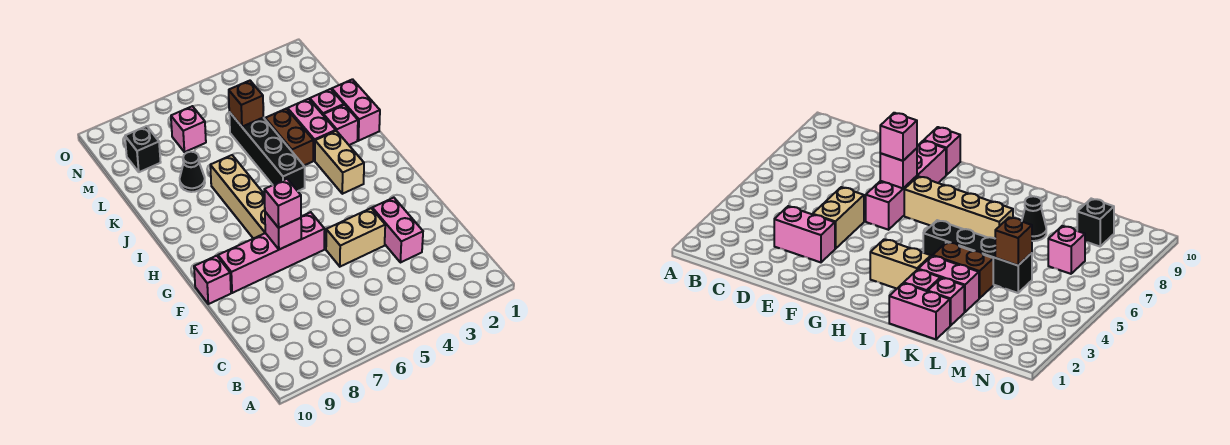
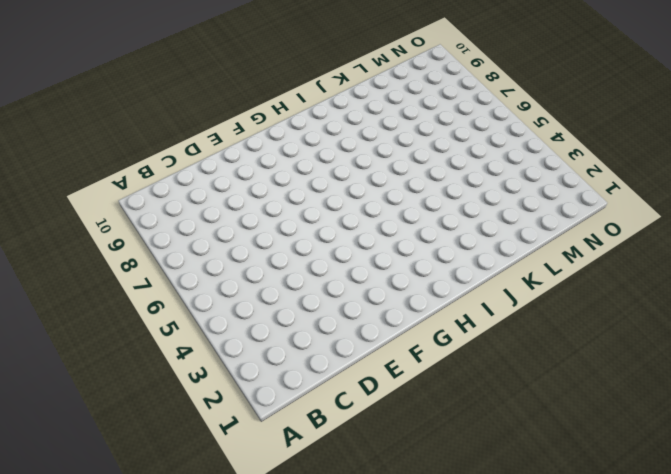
none -> pink 1x2 brick [372,198,423,263]
none -> tan 1x2 brick [326,208,385,267]
none -> pink 1x4 brick [218,212,325,293]

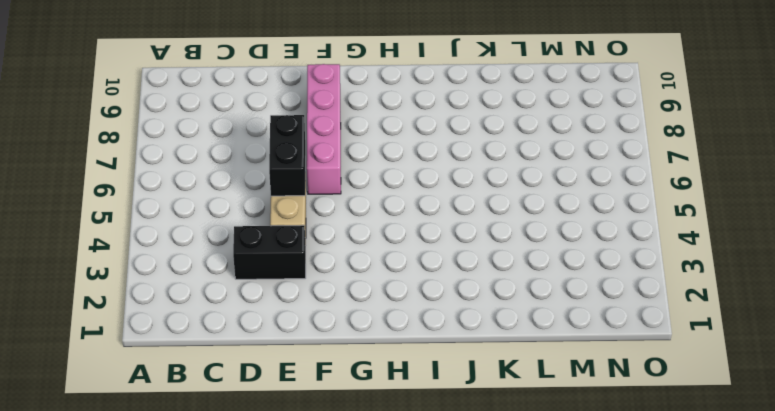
black 1x2 brick [233,225,306,279] -> pink 1x2 brick [372,198,423,263]
black 1x2 brick [269,115,305,196] -> none
none -> pink 1x1 brick [194,256,231,304]
none -> tan 1x4 brick [210,155,265,239]
none -> tan 1x2 brick [315,131,364,194]

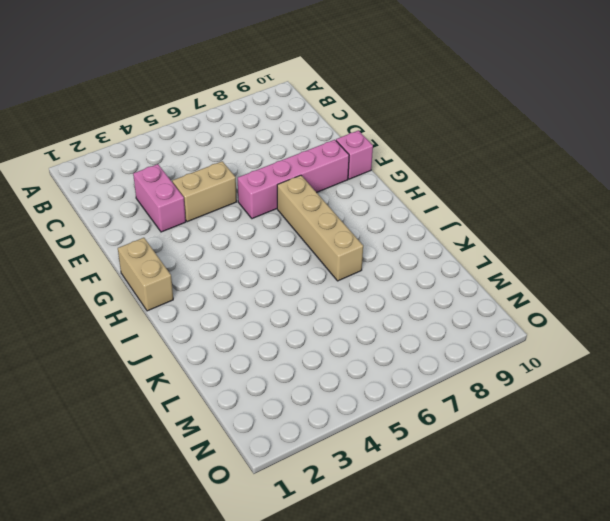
tan 1x2 brick [118,238,173,311] -> tan 1x2 brick moved to [315,131,364,194]
none -> black 1x4 brick [229,112,305,191]
none -> pink 1x2 brick [332,79,380,141]
none -> pink 1x1 brick [324,105,358,145]

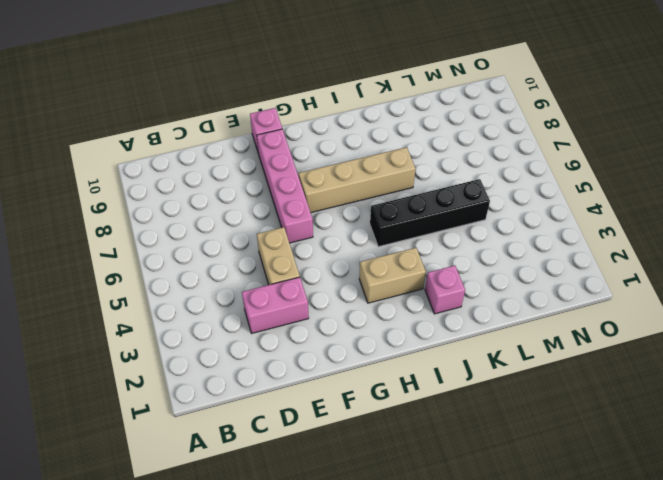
none -> pink 1x2 brick [332,79,380,141]
none -> pink 1x2 brick [288,99,336,161]
none -> brown 1x2 brick [265,109,313,165]

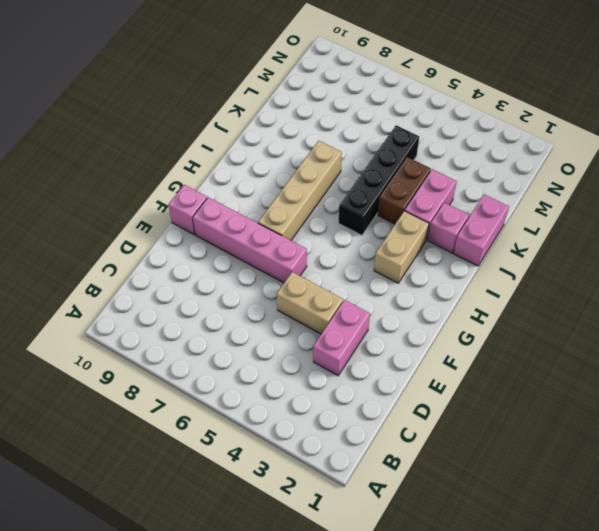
none -> pink 1x1 brick [310,89,344,116]
none -> black 1x1 cone [180,152,205,192]
none -> pink 1x1 brick [171,106,206,152]

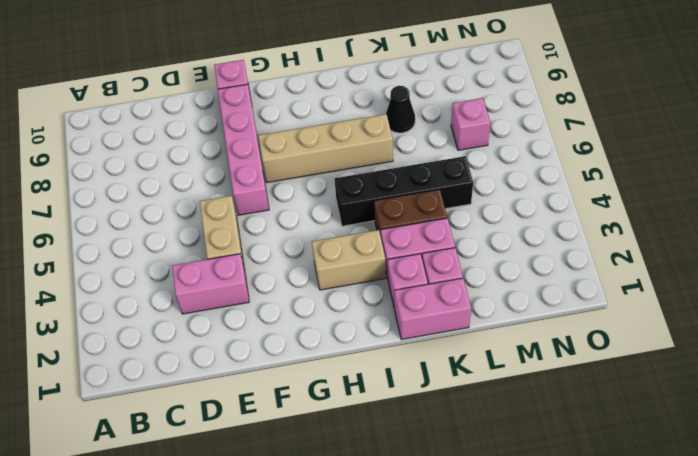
none -> black 1x1 brick [125,126,161,172]
none -> pink 1x1 brick [265,212,301,249]
none -> brown 1x1 brick [229,81,263,127]

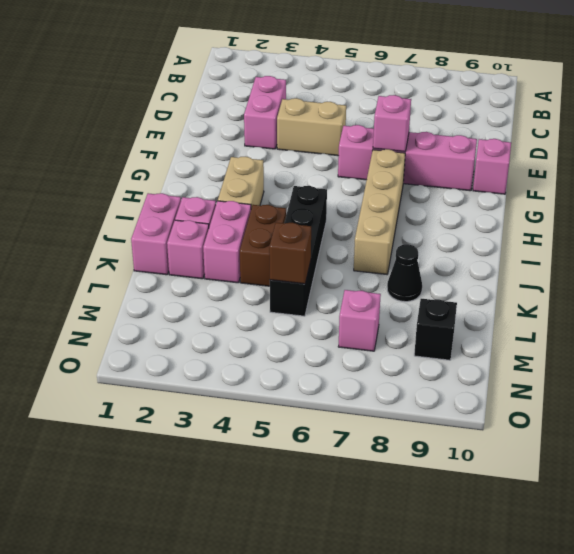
none -> pink 1x1 brick [264,179,301,228]

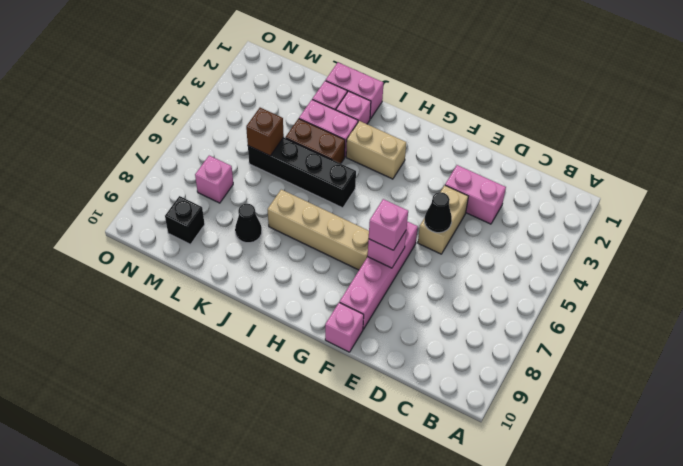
black 1x1 cone [425,192,452,233] -> none

